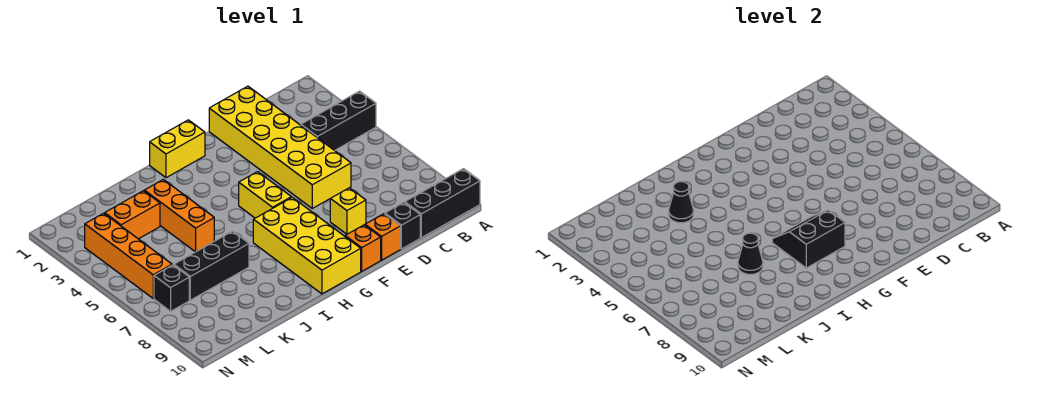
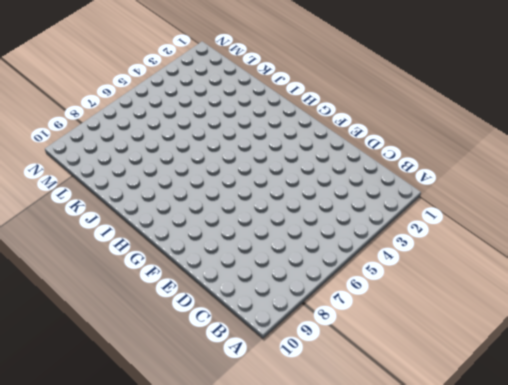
none -> black 1x3 brick [301,91,376,151]
none -> black 1x3 brick [405,169,480,238]
none -> yellow 2x6 brick [209,86,351,208]

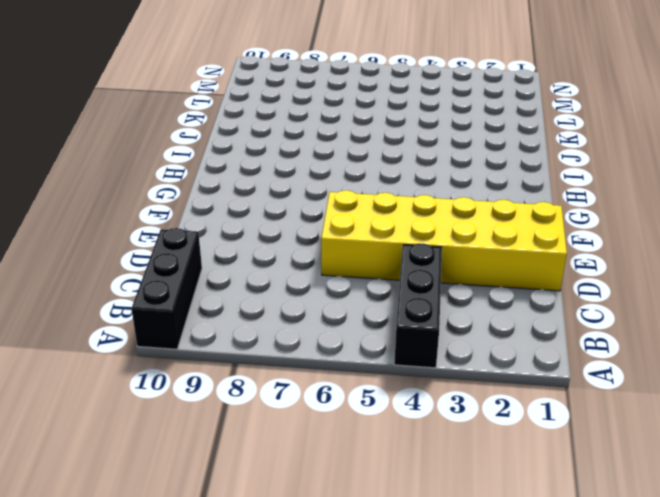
none -> black 1x1 brick [385,203,420,249]
none -> yellow 1x1 brick [330,188,366,234]
none -> orange 1x1 brick [365,214,401,260]

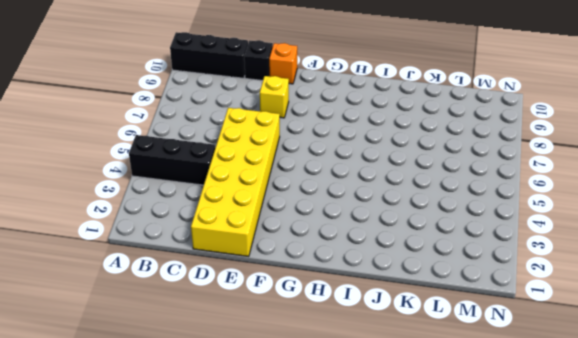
none -> orange 1x1 brick [345,225,381,271]
none -> yellow 1x2 brick [150,120,205,178]
none -> yellow 1x2 brick [239,172,291,218]

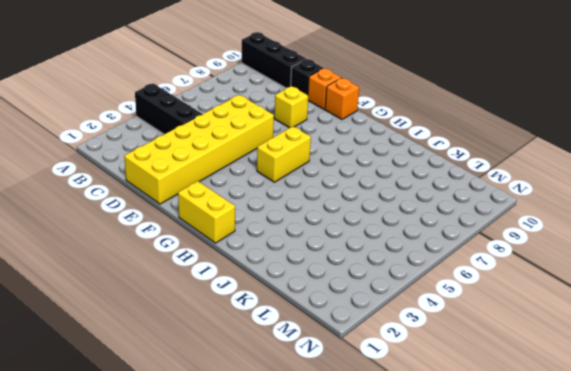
none -> yellow 2x4 brick [253,197,361,294]
none -> orange 1x3 brick [144,180,214,252]
none -> black 1x3 brick [174,231,249,300]

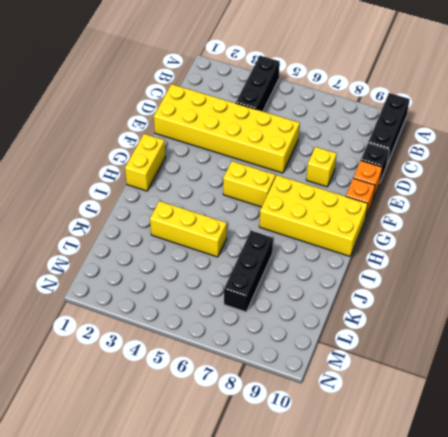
yellow 1x3 brick [150,201,227,257] -> orange 1x3 brick [144,180,214,252]
none -> orange 1x2 brick [105,191,160,239]
none -> orange 1x4 brick [85,213,172,298]
none -> black 1x1 brick [154,265,189,311]

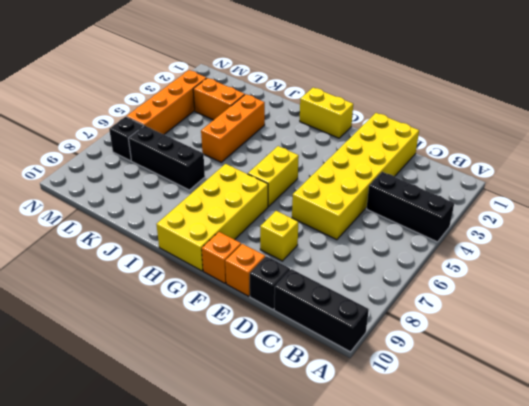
none -> black 2x2 slope [772,210,845,268]
none -> black 1x1 cone [669,182,694,223]
none -> black 1x1 cone [738,233,763,274]

